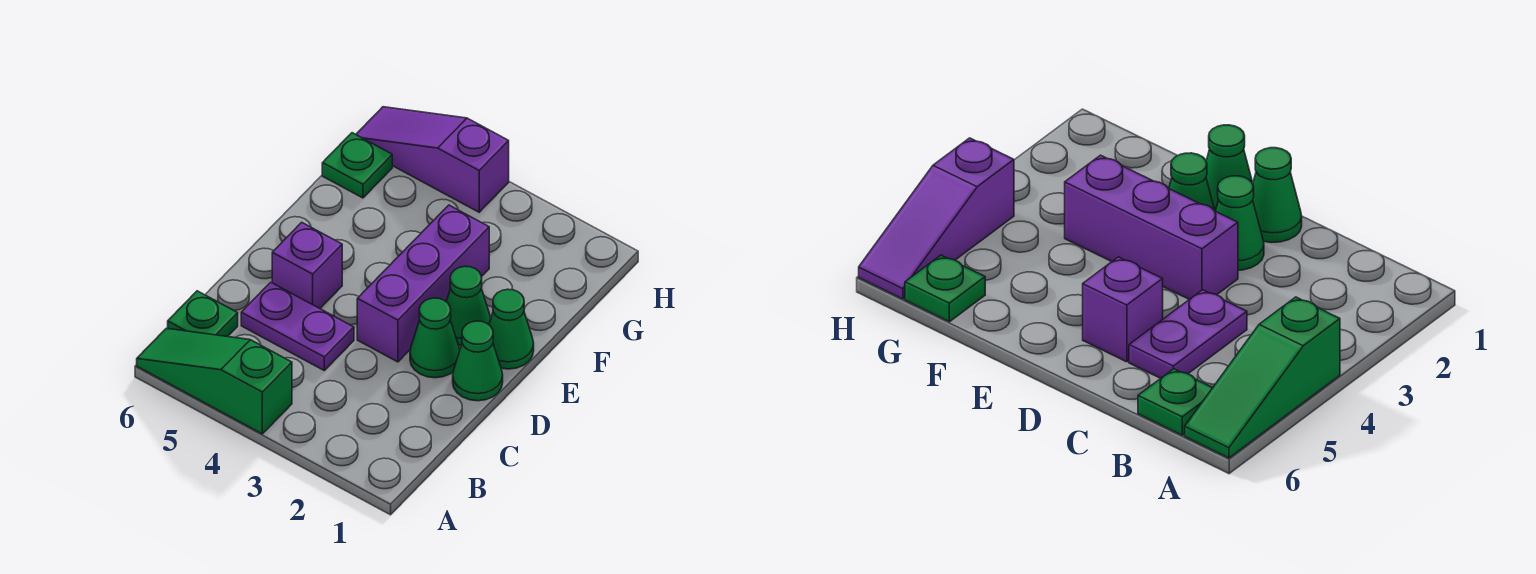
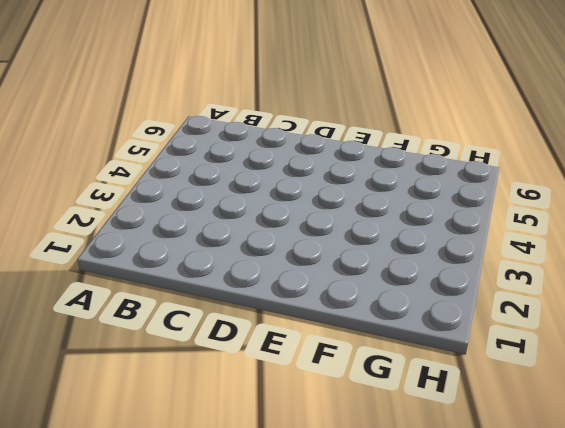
none -> green 1x3 slope [137,328,292,434]
none -> green 1x1 plate [168,291,238,337]

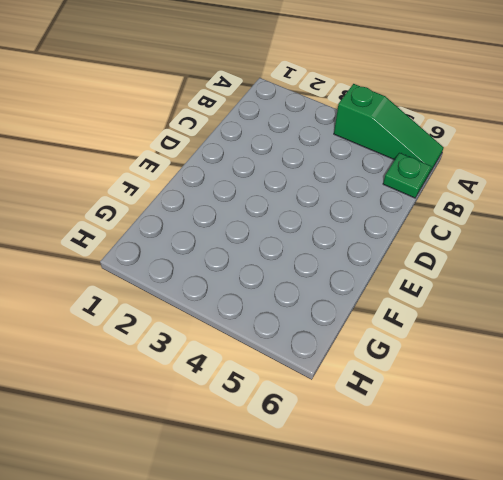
none -> purple 1x2 plate [241,282,354,370]
none -> green 1x1 cone [453,321,503,401]

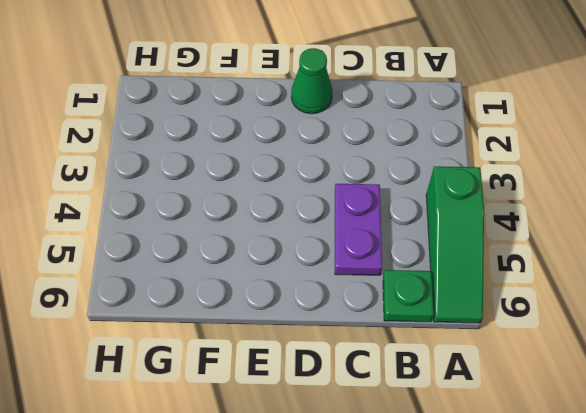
none -> green 1x1 cone [410,298,460,378]
none -> purple 1x3 brick [357,205,489,362]

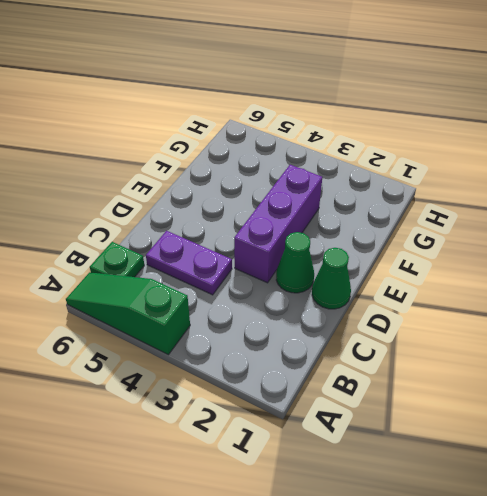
none -> purple 1x1 brick [272,222,342,308]
none -> green 1x1 cone [489,289,534,369]

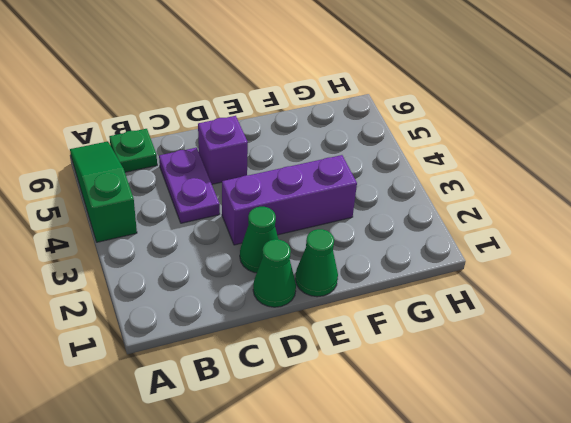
none -> green 1x1 cone [446,266,491,345]
none -> green 1x1 plate [322,133,392,198]

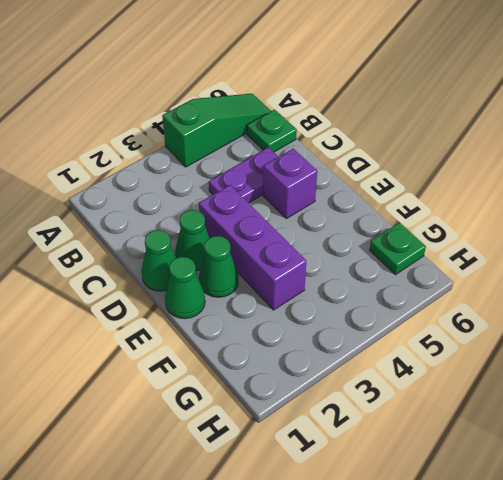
none -> purple 1x3 slope [356,107,509,212]

